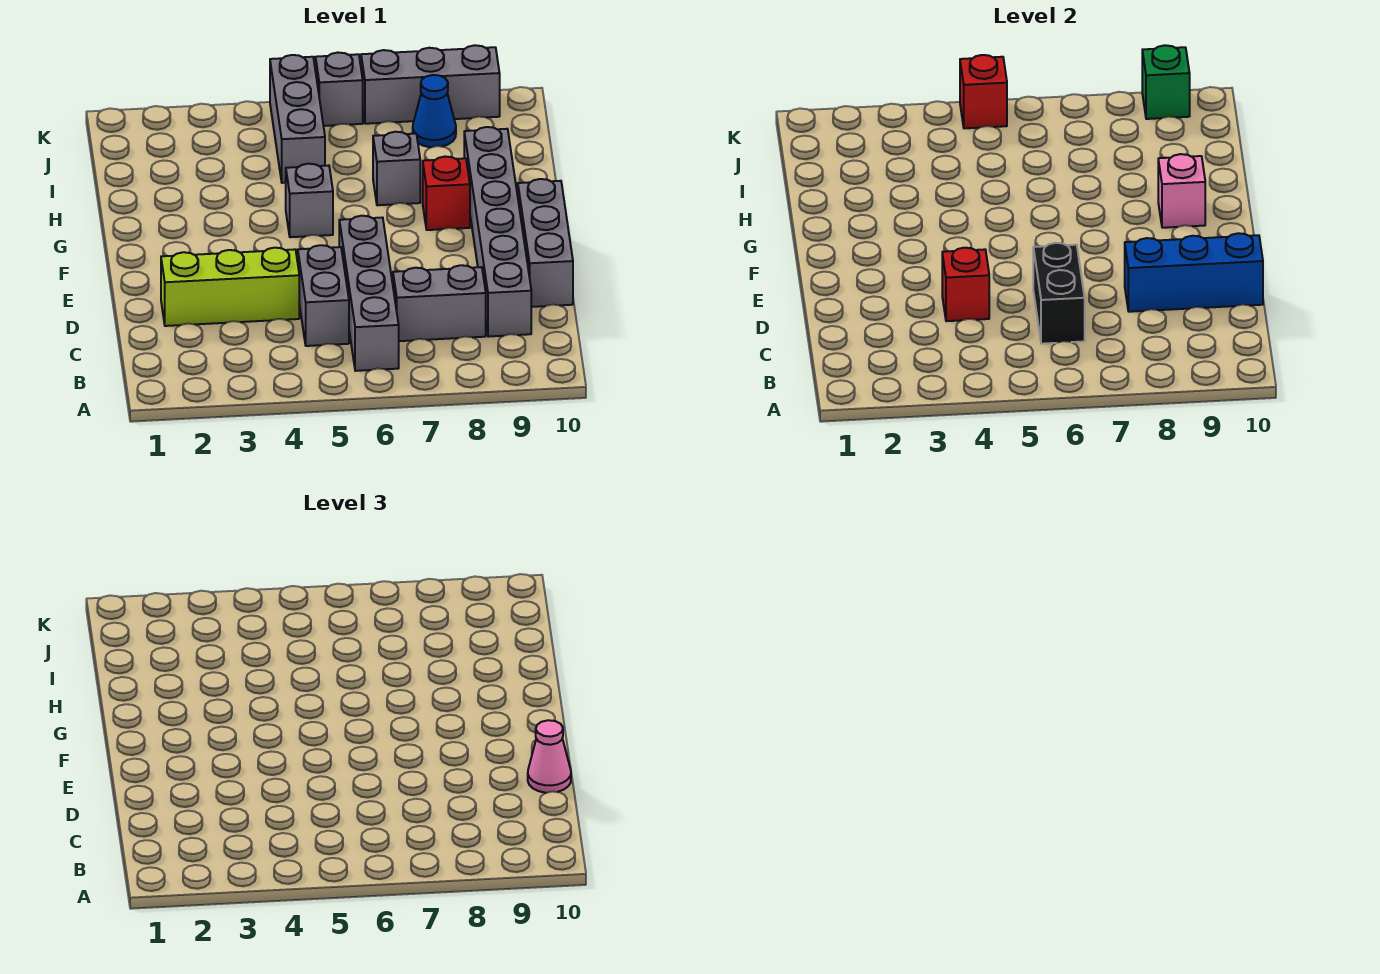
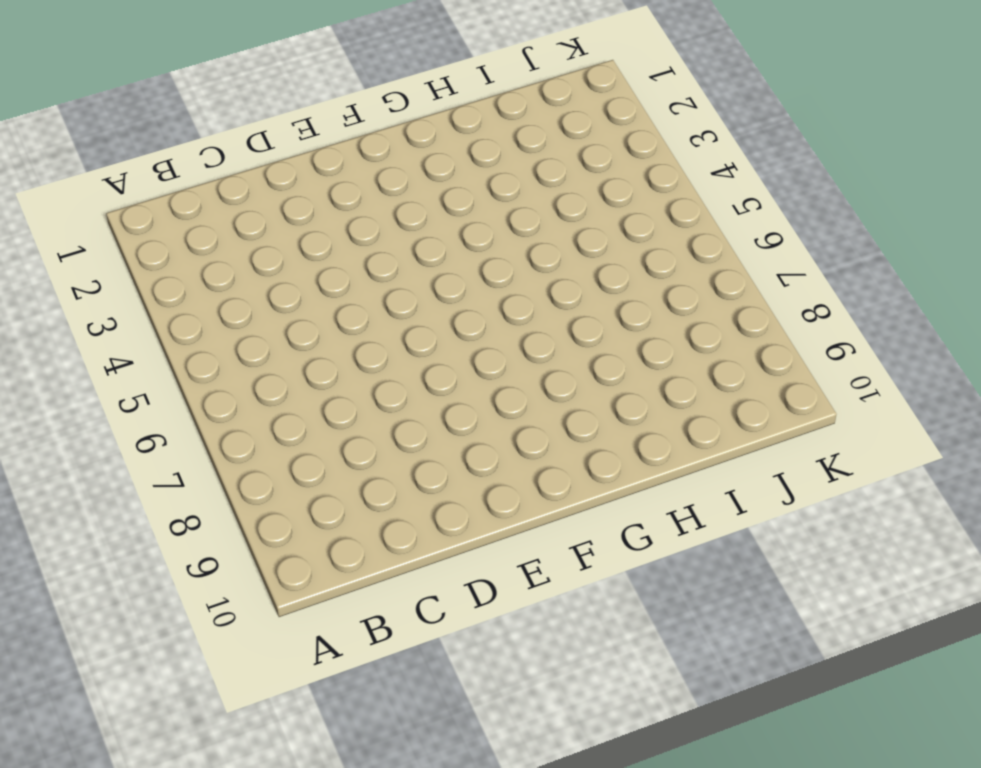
none -> grey 1x4 brick [339,216,399,371]
none -> grey 1x2 brick [298,245,349,346]
none -> grey 1x2 brick [393,265,486,341]

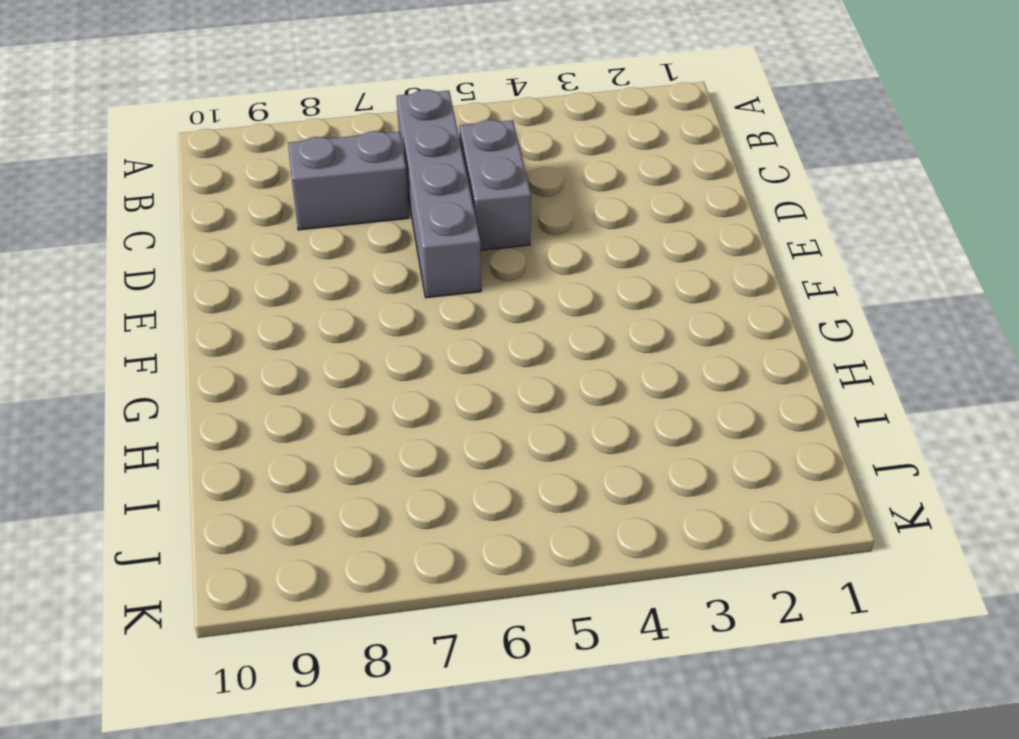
none -> grey 1x6 brick [464,127,531,337]
none -> lime 1x3 brick [161,248,299,326]
none -> grey 1x3 brick [518,179,573,307]

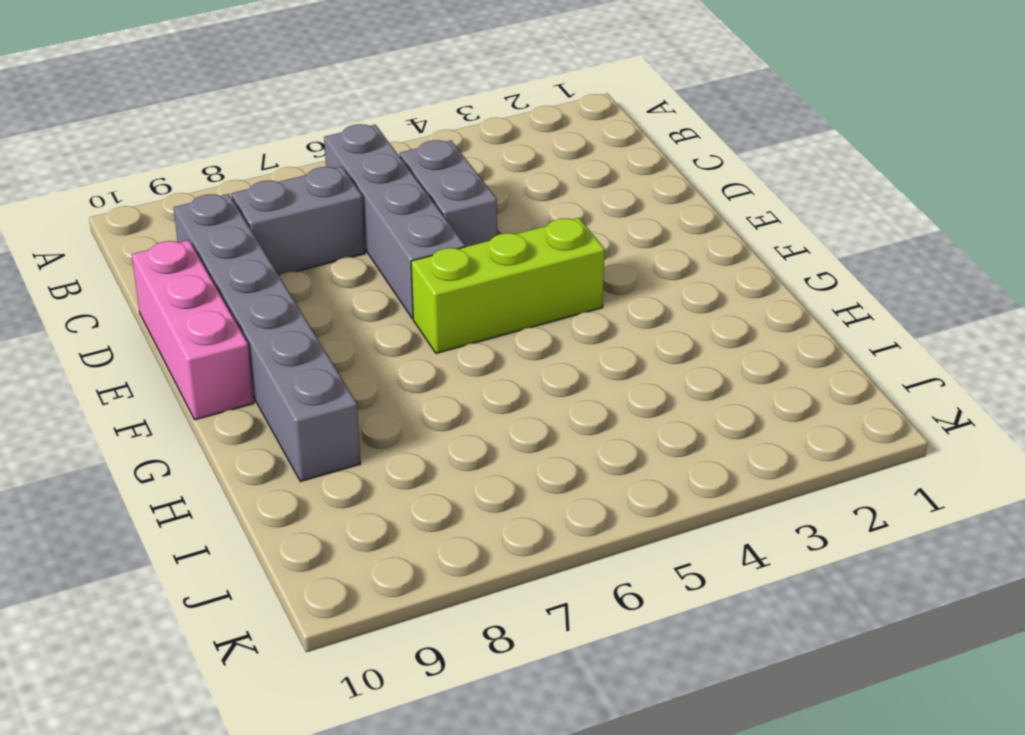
pink 1x3 brick [132,240,254,420] -> grey 1x3 brick [518,179,573,307]
lime 1x3 brick [411,218,605,353] -> lime 1x3 brick moved to [161,248,299,326]
none -> grey 1x1 brick [286,164,333,237]
none -> red 1x1 brick [423,157,470,230]
none -> grey 1x1 brick [373,132,420,205]

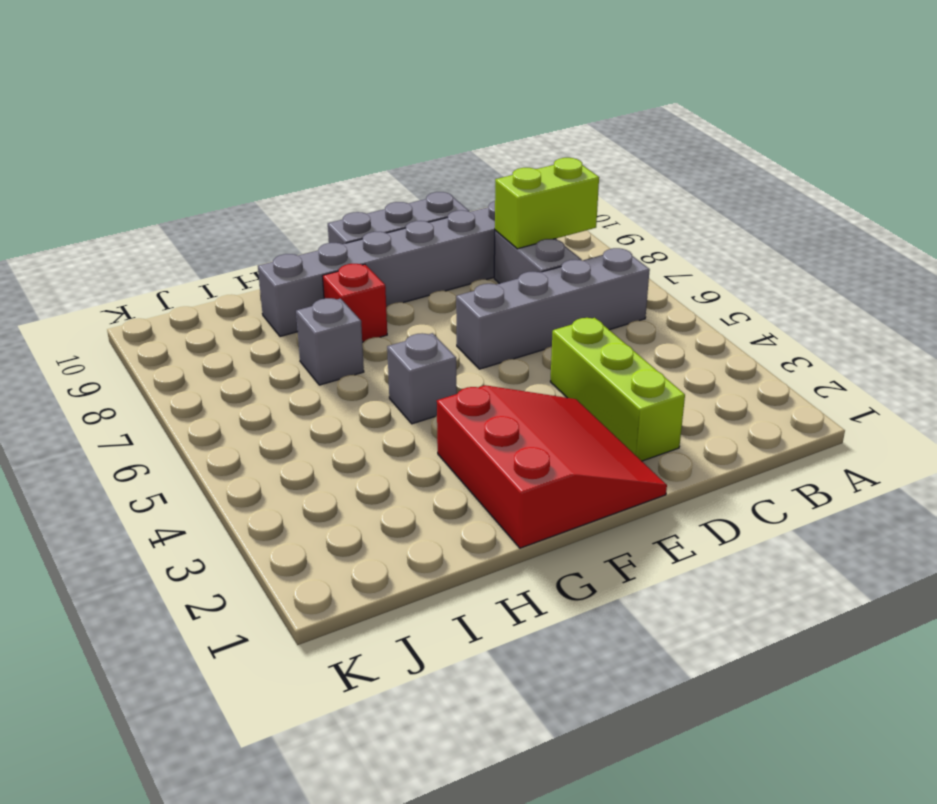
lime 1x2 brick [495,158,599,249] -> none
red 3x3 slope [437,385,667,548] -> none
none -> grey 1x2 brick [298,245,349,346]
none -> grey 1x3 brick [270,55,325,183]
none -> blue 1x1 cone [413,75,456,147]

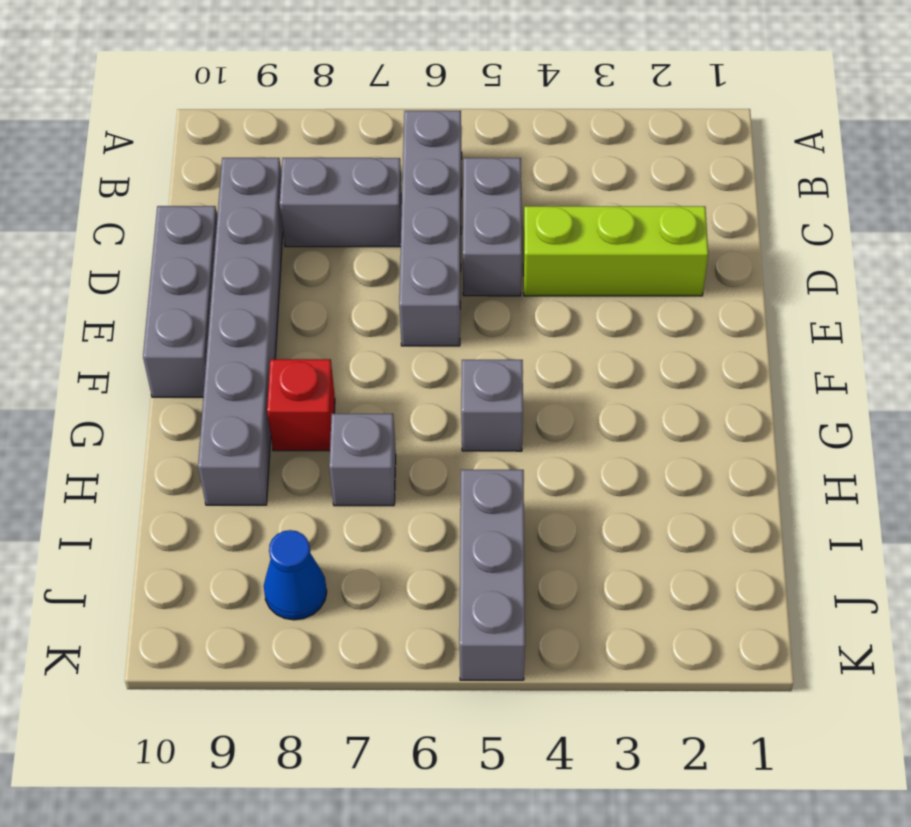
none -> grey 1x1 brick [315,53,363,126]
none -> grey 1x3 brick [361,45,500,124]
none -> black 1x2 brick [1033,243,1085,344]

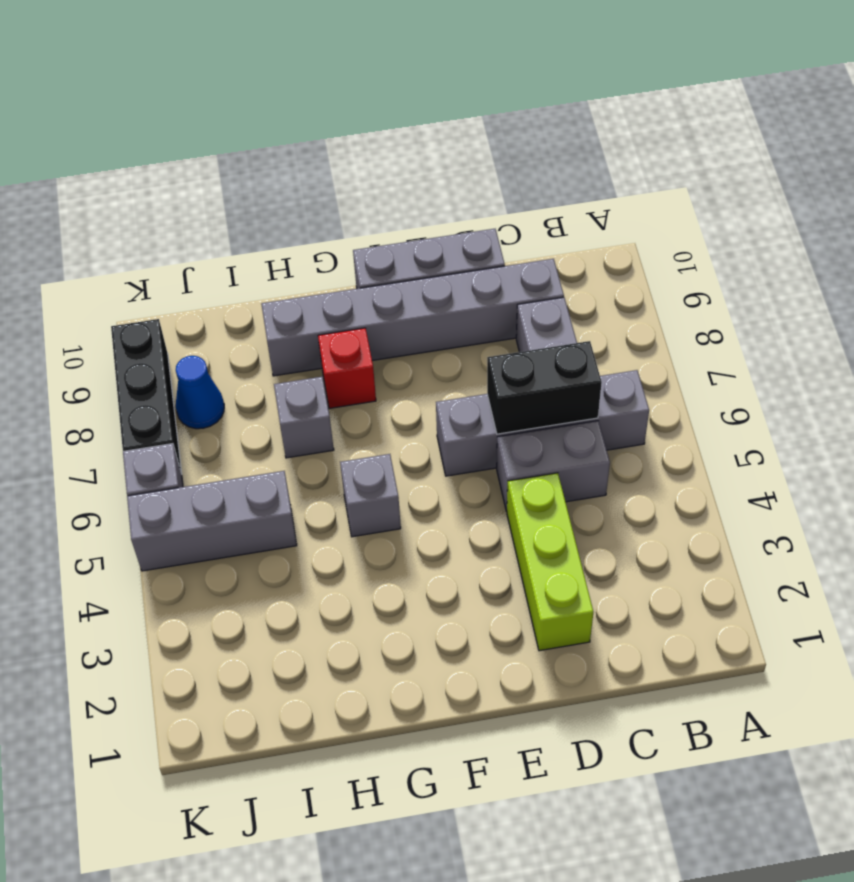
black 1x3 brick [111,319,181,471] -> grey 1x3 brick [361,45,500,124]
none -> red 1x1 brick [942,248,989,321]
none -> blue 1x3 brick [1125,233,1263,312]
none -> pink 1x1 brick [1158,154,1205,228]

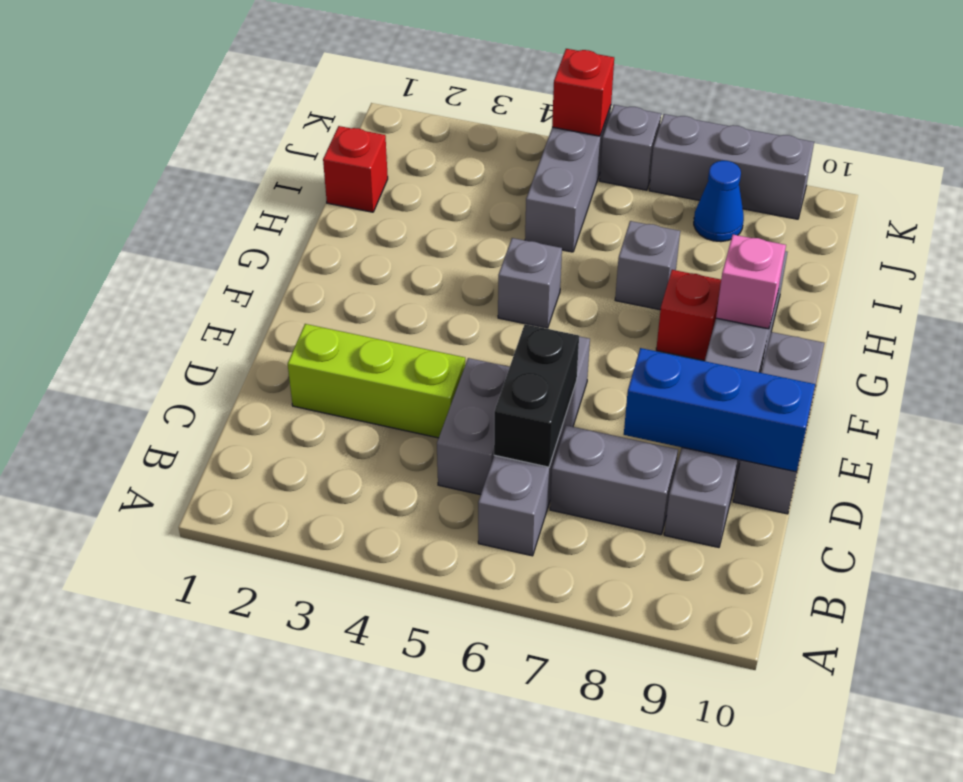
red 1x1 brick [323,126,388,212] -> red 1x1 brick moved to [942,248,989,321]
none -> green 1x1 brick [1142,45,1190,119]
none -> pink 1x1 cone [528,720,571,793]

